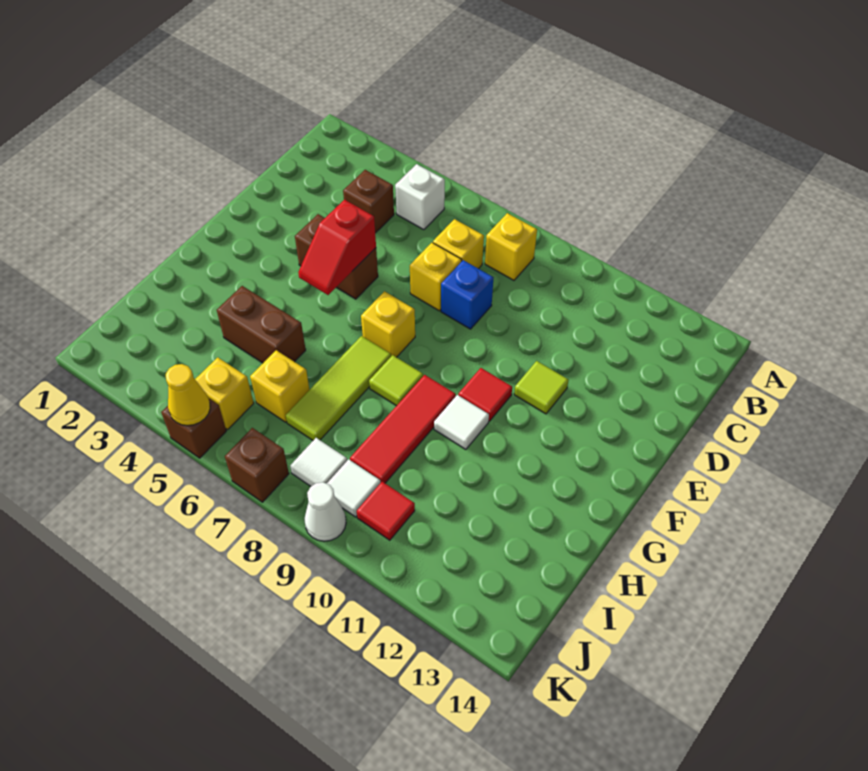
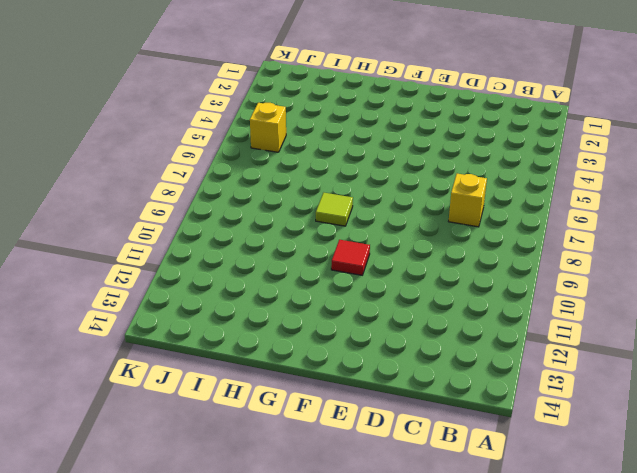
none -> white 1x1 brick [395,164,445,230]
none -> yellow 1x1 brick [485,213,537,280]
none -> brown 1x1 brick [343,170,394,233]

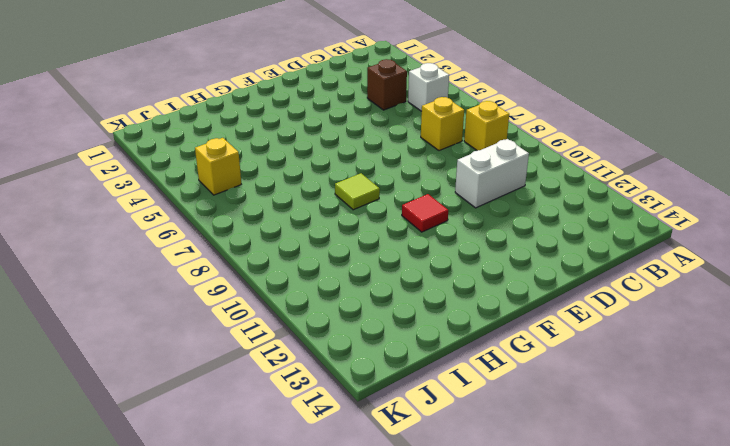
white 1x2 brick [455,139,529,208] -> none
none -> yellow 1x1 brick [410,243,462,311]
none -> blue 1x1 brick [441,260,493,329]
none -> brown 1x2 brick [295,214,378,299]

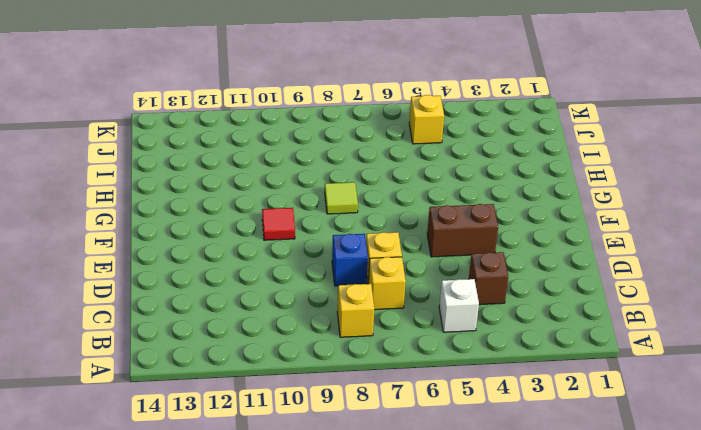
none -> lime 1x1 tile [514,361,568,414]
none -> yellow 1x1 brick [361,291,415,357]
none -> lime 1x3 tile [286,336,391,440]

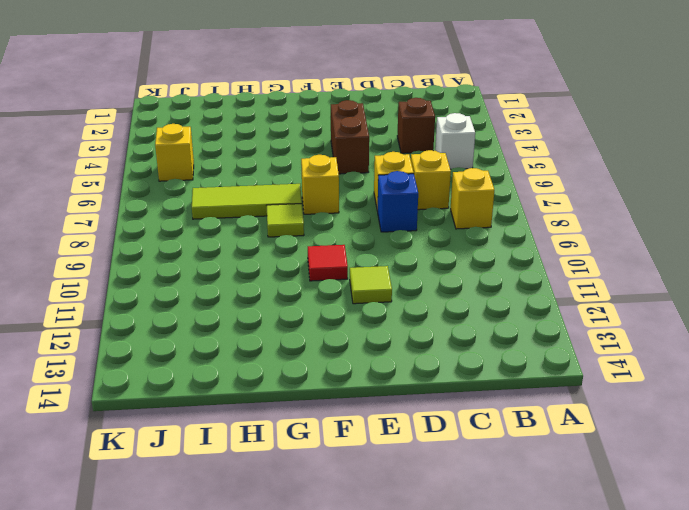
none -> red 1x3 tile [350,375,456,483]
none -> white 1x1 tile [434,395,489,449]
none -> brown 1x2 brick [217,286,306,363]

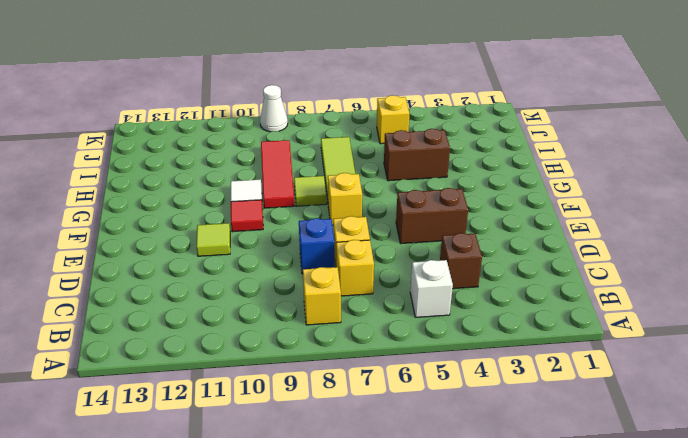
none -> yellow 1x1 brick [250,350,310,422]
none -> white 1x1 tile [290,438,347,486]
none -> white 1x1 tile [327,459,381,517]

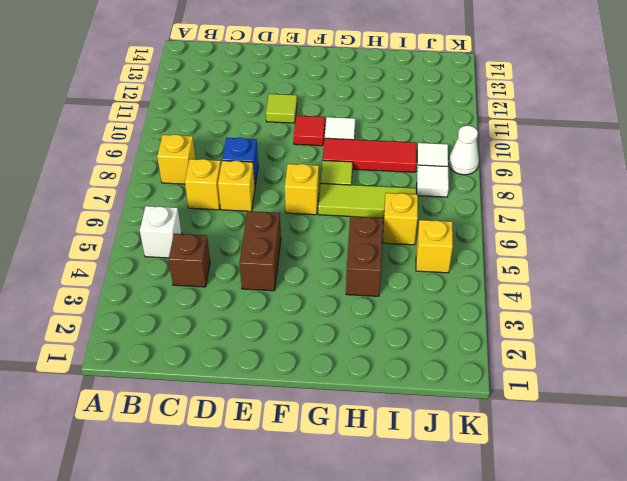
none -> red 1x1 tile [357,482,415,540]
none -> brown 1x1 brick [161,399,226,458]
none -> brown 1x1 brick [225,428,289,502]

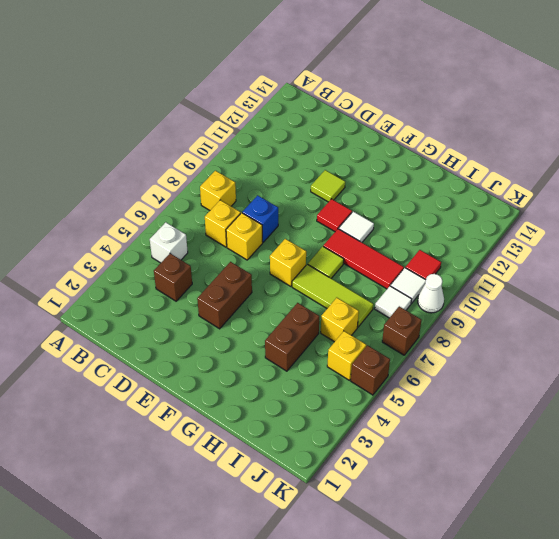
none -> red 1x2 slope [298,200,376,295]
none -> yellow 1x1 cone [166,364,210,426]

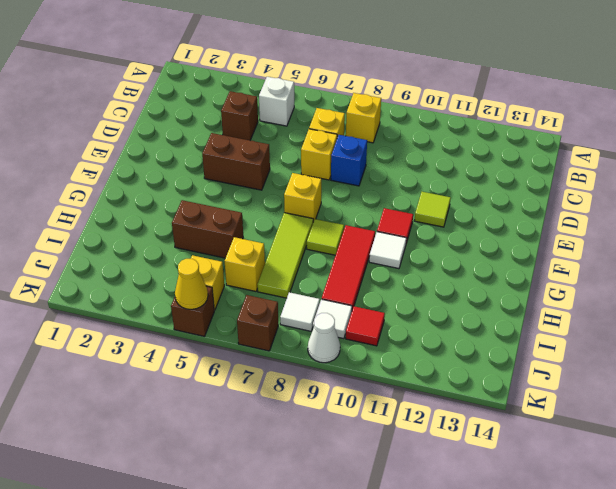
none -> red 1x2 slope [298,200,376,295]

